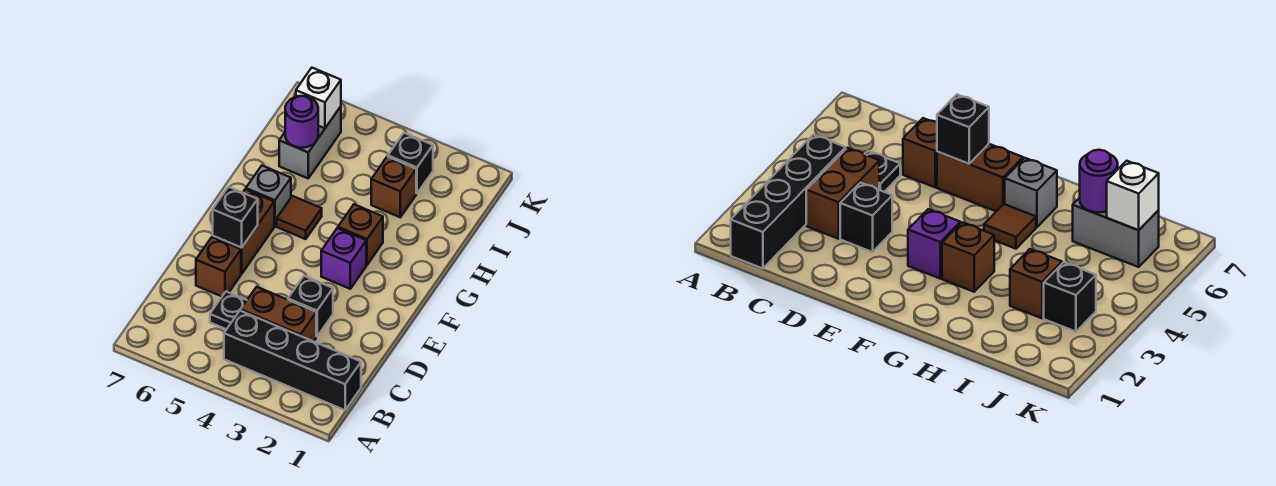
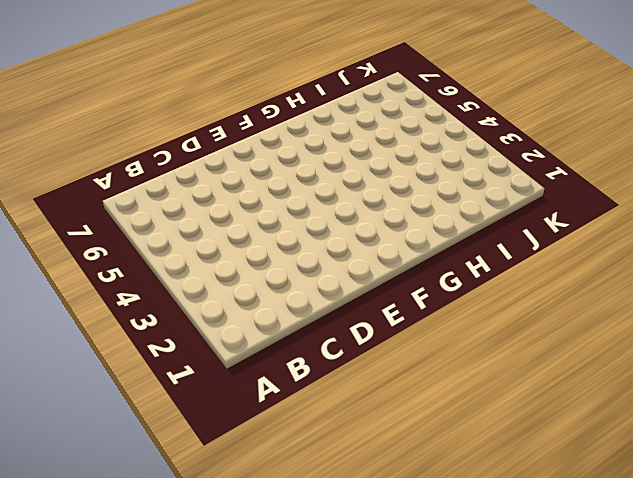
none -> black 1x4 brick [224,311,361,410]
none -> brown 1x2 brick [241,287,316,342]
none -> black 1x1 plate [210,292,247,329]

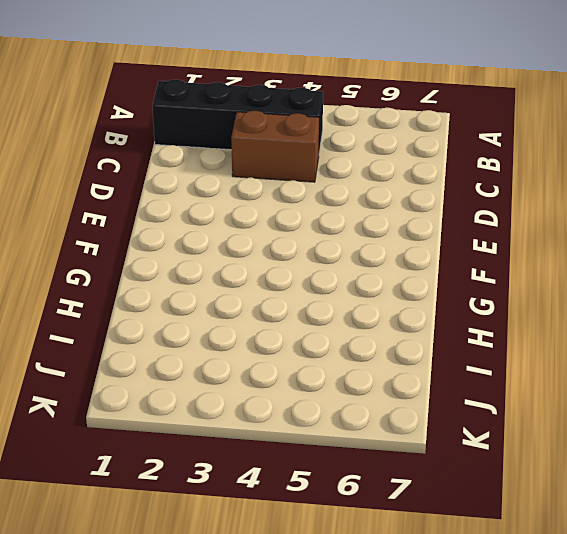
none -> black 1x1 plate [210,292,247,329]
none -> black 1x1 brick [288,276,333,337]
none -> brown 1x1 brick [196,237,241,296]

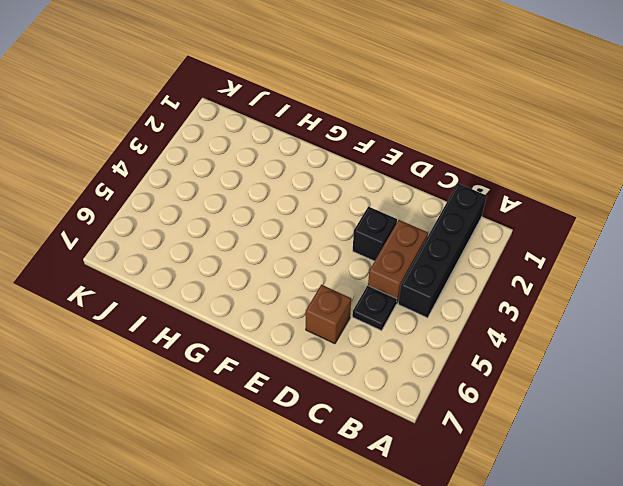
none -> brown 1x2 brick [213,189,274,274]
none -> purple 1x1 brick [321,228,366,289]
none -> brown 1x1 brick [338,204,383,265]

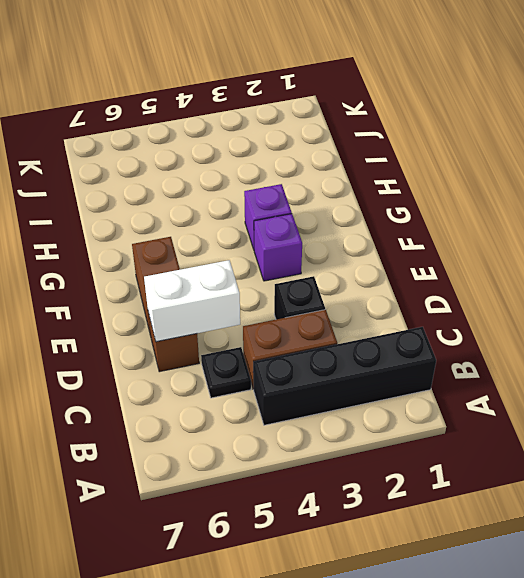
white 1x2 brick [144,260,240,342] -> none
purple 1x1 brick [244,184,292,249] -> brown 1x1 brick [338,204,383,265]
none -> brown 1x1 tile [277,196,322,239]
none -> grey 1x1 brick [246,166,291,226]
none -> brown 1x1 brick [371,157,416,217]

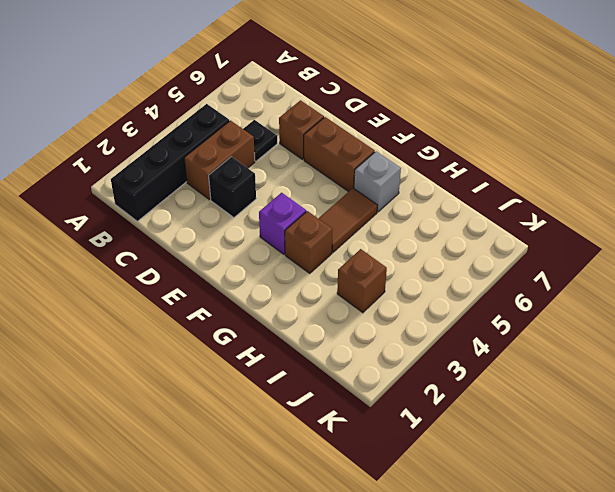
brown 1x2 tile [318,188,377,252] -> brown 1x1 tile [277,196,322,239]
none -> grey 1x2 brick [279,107,341,178]
none -> black 1x1 brick [388,133,433,193]
none -> black 1x1 brick [213,187,258,248]

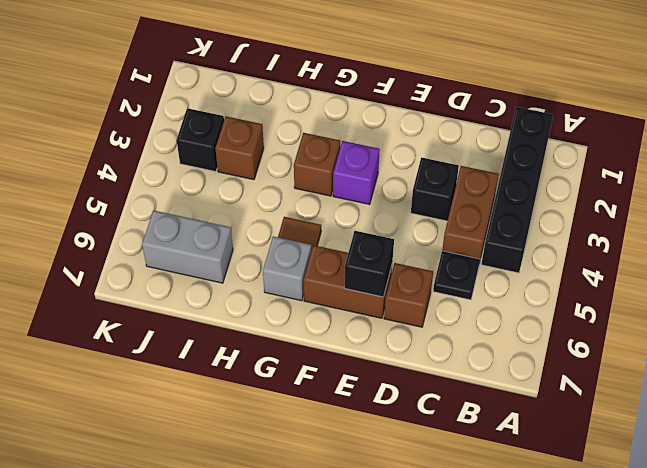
none -> purple 1x1 round brick [285,96,318,148]
none -> white 1x1 brick [296,68,341,128]

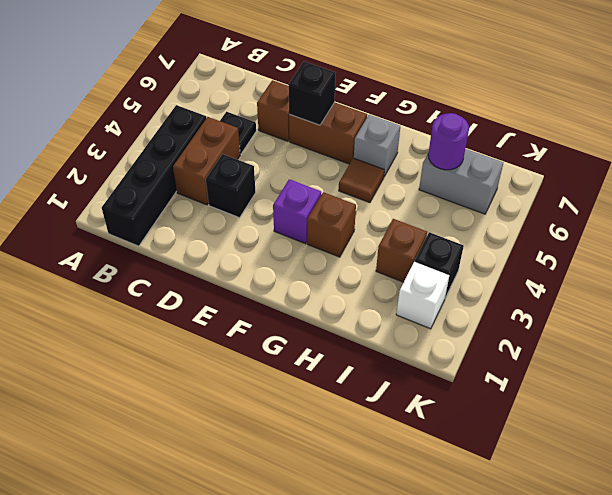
white 1x1 brick [396,262,449,329] -> white 1x1 brick moved to [296,68,341,128]

